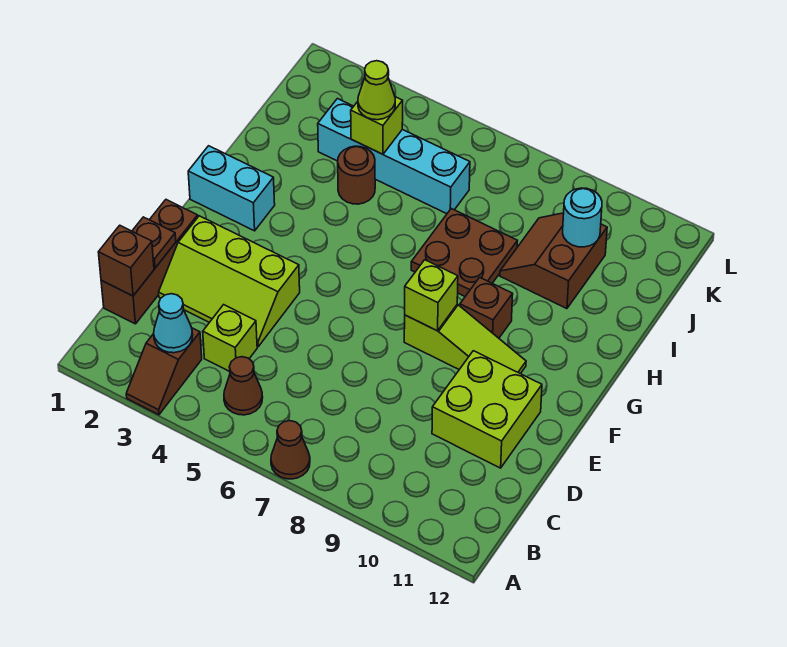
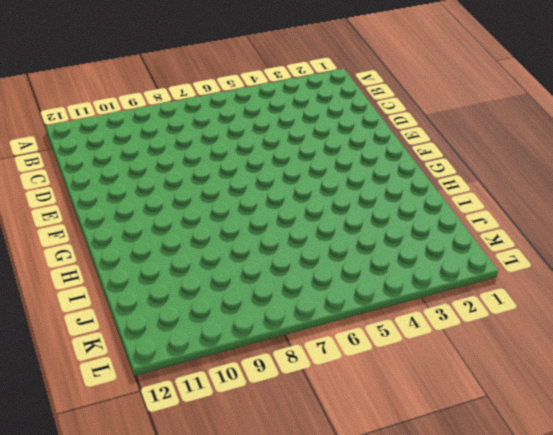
none -> brown 1x2 slope [126,328,202,415]
none -> brown 1x1 cone [271,421,310,479]
none -> brown 1x1 cone [224,357,263,415]

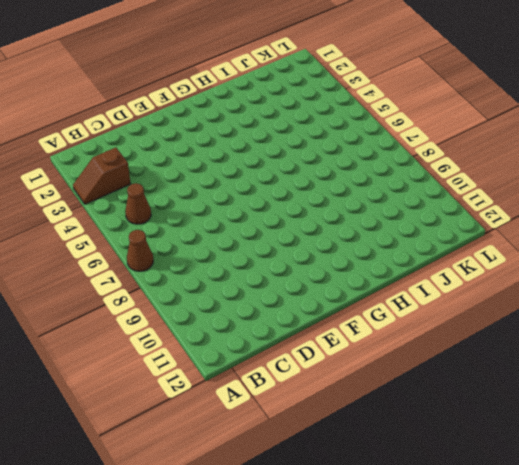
none -> brown 1x3 brick [101,200,198,324]
none -> lime 1x1 brick [203,305,257,372]
none -> lime 2x3 slope [159,216,300,347]

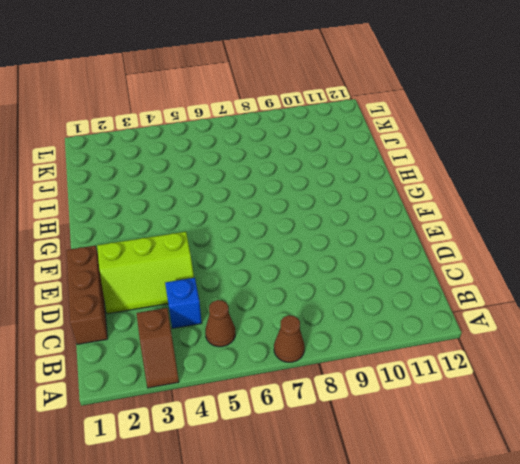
blue 1x1 brick [165,278,202,328] -> lime 1x1 brick [203,305,257,372]
none -> lime 2x2 brick [432,351,542,468]
none -> lime 1x3 slope [404,304,526,374]
none -> cyan 1x2 brick [188,146,275,231]

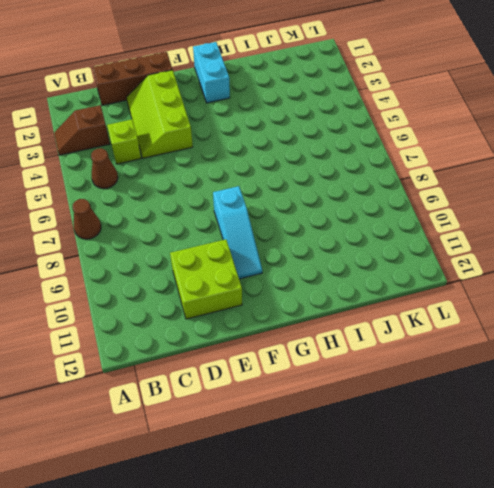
cyan 1x3 slope [213,186,262,279] -> lime 1x3 slope [404,304,526,374]
none -> brown 1x1 brick [460,277,513,338]
none -> brown 2x2 plate [411,209,517,296]
none -> brown 1x1 round brick [338,146,375,204]

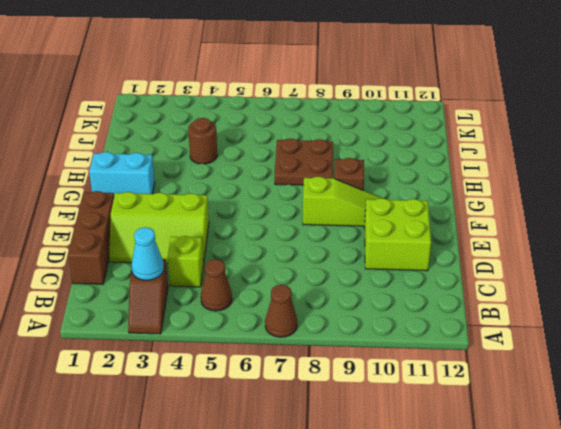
none -> brown 2x2 slope [500,213,607,309]
none -> cyan 1x4 brick [318,99,470,214]
none -> brown 1x1 brick [98,225,154,296]

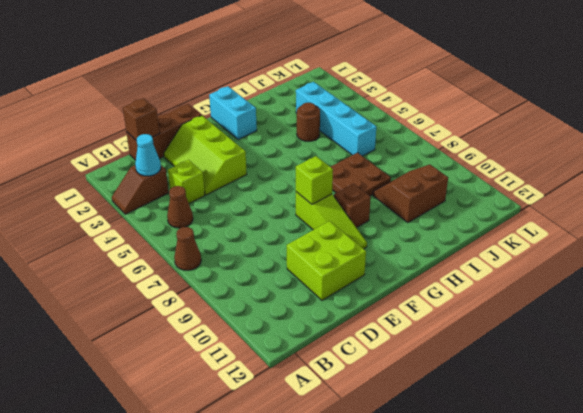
none -> brown 1x1 plate [132,217,176,268]
none -> lime 1x1 brick [351,97,403,154]
none -> cyan 1x1 round brick [563,188,602,247]

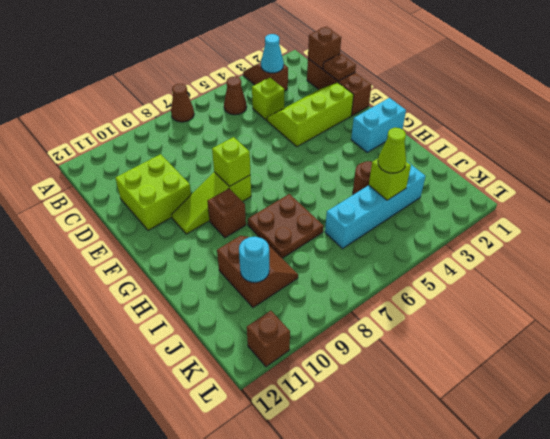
brown 1x1 brick [247,311,290,367] -> none

